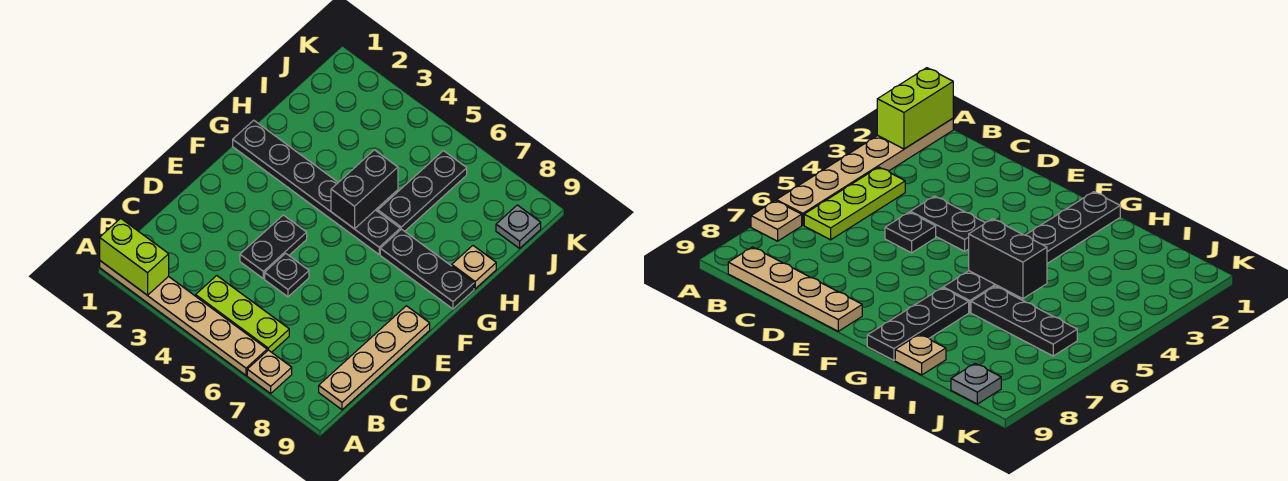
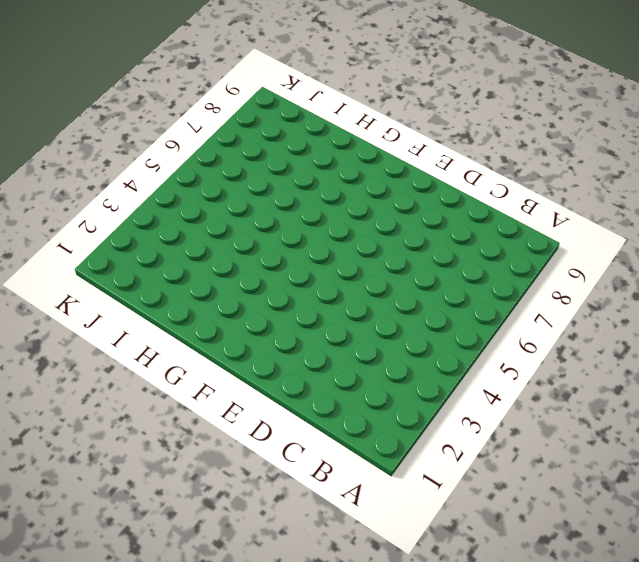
none -> tan 1x6 plate [100,261,267,375]
none -> tan 1x1 plate [247,350,292,393]
none -> lime 1x3 plate [196,276,289,352]

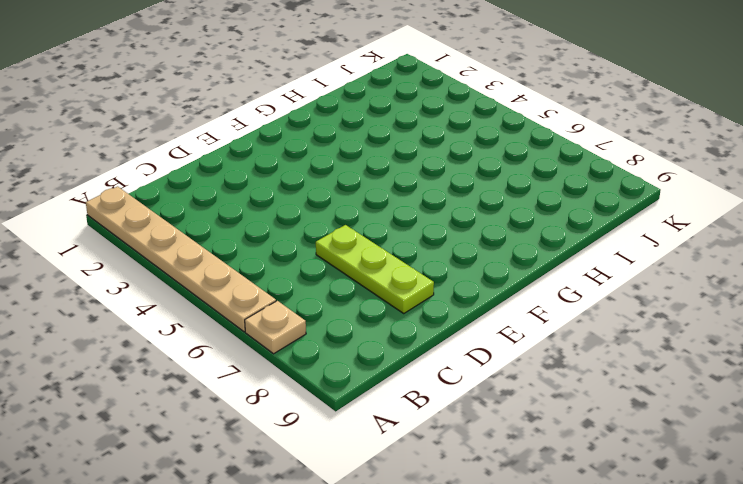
lime 1x3 plate [316,225,434,313] -> lime 1x3 plate moved to [196,276,289,352]
none -> tan 1x4 plate [319,306,430,410]
none -> black 1x2 plate [240,215,307,278]
none -> black 1x1 plate [265,253,309,297]

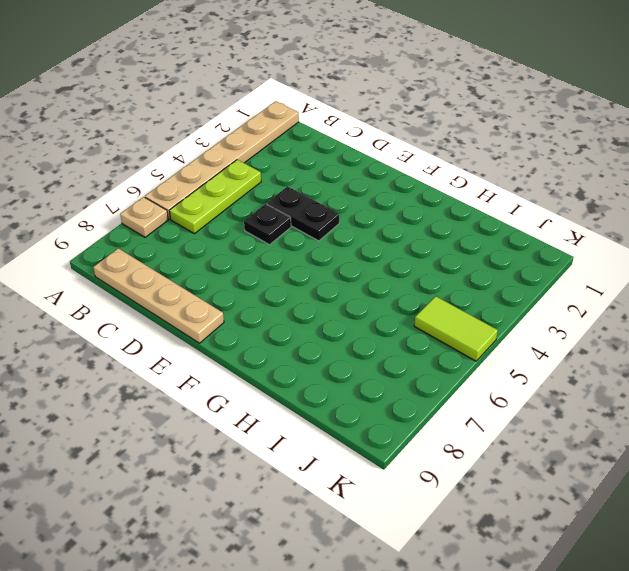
lime 1x2 tile [414,296,498,361] -> none
none -> black 1x6 plate [233,120,400,254]
none -> black 1x3 plate [380,229,474,309]
none -> black 1x3 plate [378,151,467,231]

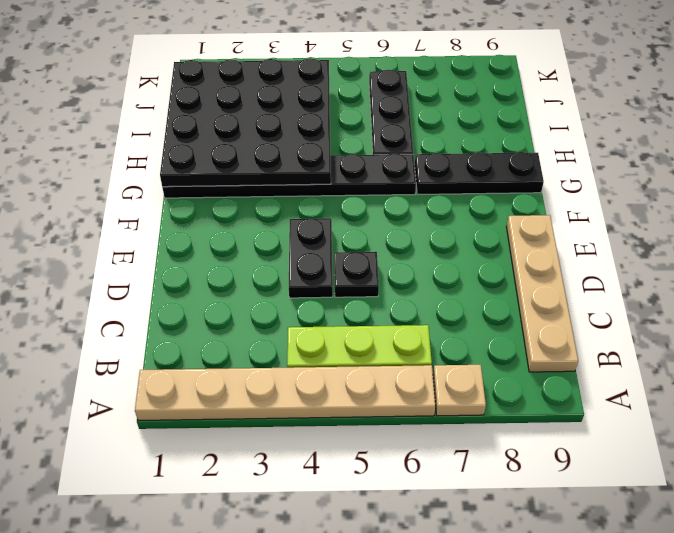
black 4x4 plate [160,58,331,187] -> none
none -> tan 1x1 plate [452,246,496,289]
none -> grey 1x1 plate [496,205,541,248]
none -> lime 1x2 brick [100,218,169,295]

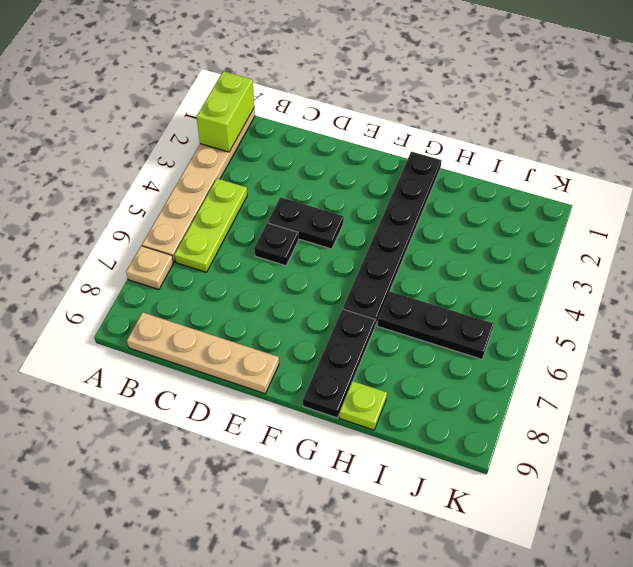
lime 1x1 plate [339,381,387,430] -> tan 1x1 plate [452,246,496,289]
none -> grey 1x1 plate [496,205,541,248]
none -> black 1x2 brick [331,150,398,229]

